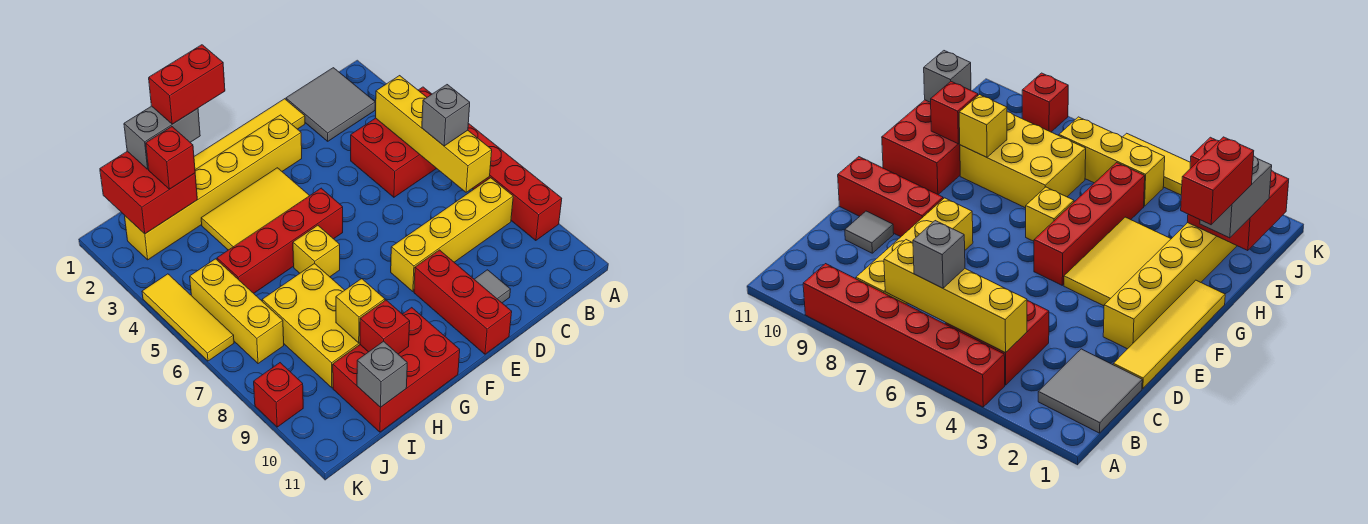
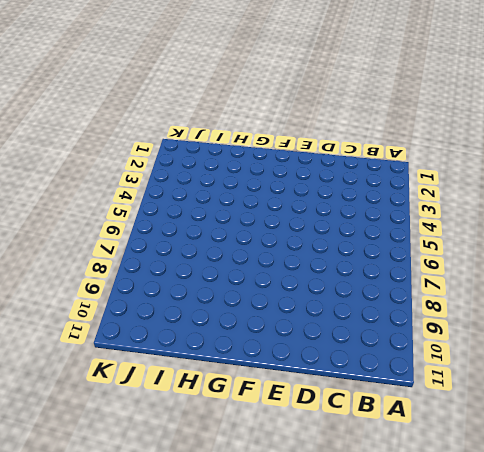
none -> red 1x6 brick [418,87,562,241]
none -> grey 2x2 tile [286,68,375,141]
none -> red 2x2 brick [351,118,437,197]

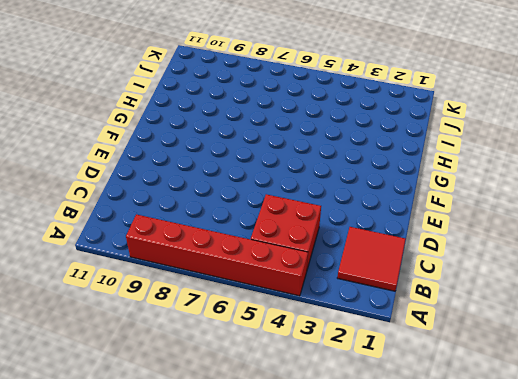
red 2x2 tile [337,227,406,291] -> grey 2x2 tile [286,68,375,141]
none -> yellow 1x4 brick [391,178,513,292]
none -> yellow 1x4 tile [194,99,305,170]
none -> grey 1x1 tile [474,270,511,303]

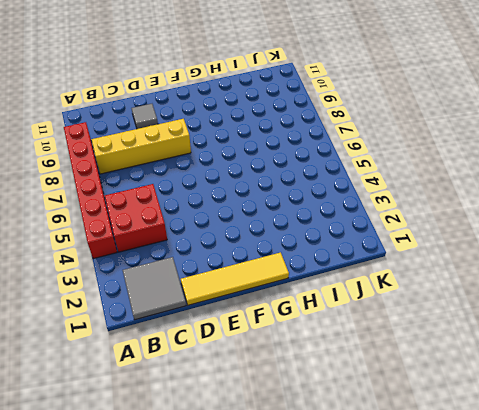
none -> yellow 1x6 brick [125,115,302,260]
none -> red 1x3 brick [414,250,512,354]
none -> yellow 2x3 tile [201,168,310,250]

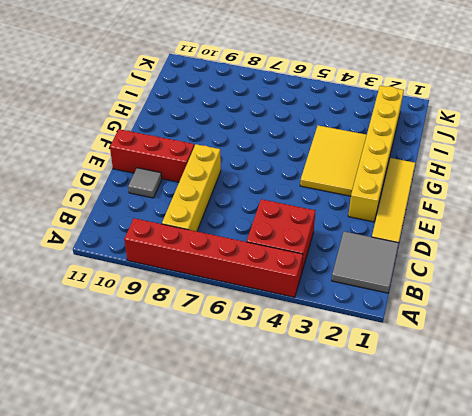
none -> red 1x4 brick [217,188,343,293]
none -> yellow 1x1 brick [293,225,340,277]
none -> red 2x3 brick [333,308,460,432]

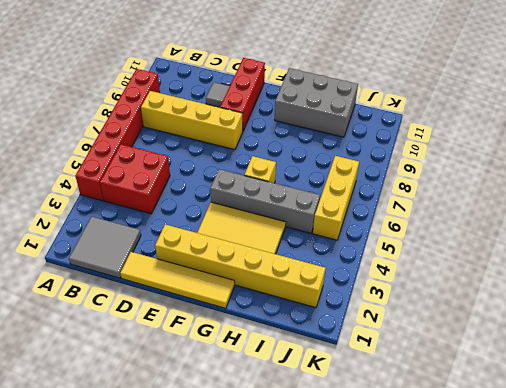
grey 1x4 brick [210,169,320,233] -> red 1x4 brick [217,188,343,293]
grey 2x3 brick [275,68,358,137] -> red 2x3 brick [333,308,460,432]
none -> yellow 2x3 brick [262,263,360,388]
none -> yellow 1x3 tile [142,274,234,361]
none -> red 1x1 brick [254,363,303,427]

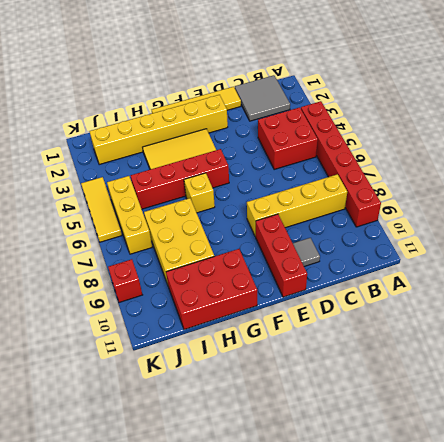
none -> yellow 1x4 brick [376,76,492,192]
none -> yellow 1x1 brick [336,279,385,343]
none -> red 1x1 brick [360,300,410,354]

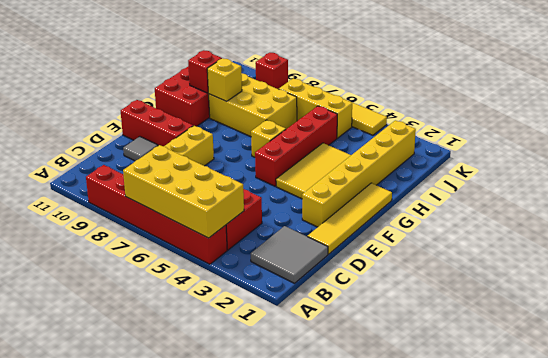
yellow 2x4 brick [123,145,244,238] -> yellow 1x4 brick [376,76,492,192]
none -> red 2x2 brick [100,151,197,234]
none -> grey 1x1 brick [357,341,407,407]
none -> grey 1x1 brick [422,85,470,146]

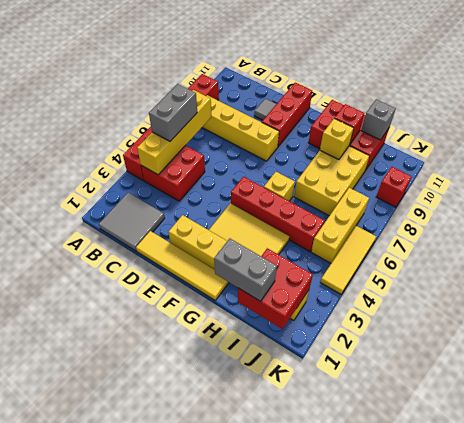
grey 1x2 brick [149,84,197,141] -> grey 1x1 brick [422,85,470,146]
none -> red 1x1 brick [146,127,195,189]
none -> red 1x2 brick [149,45,225,124]

